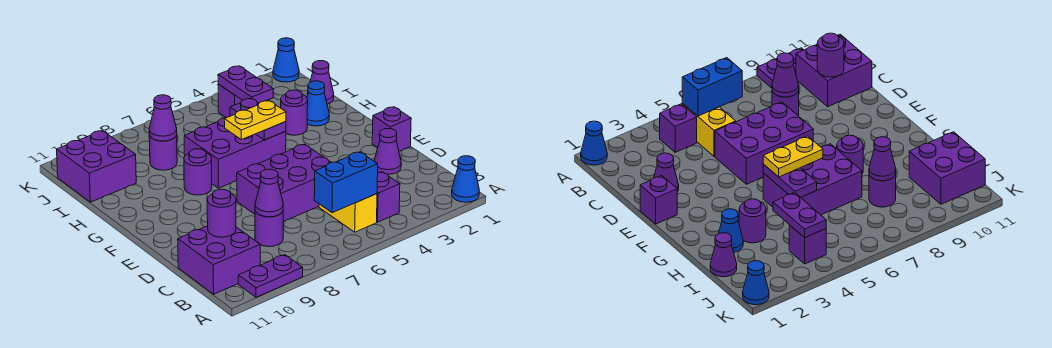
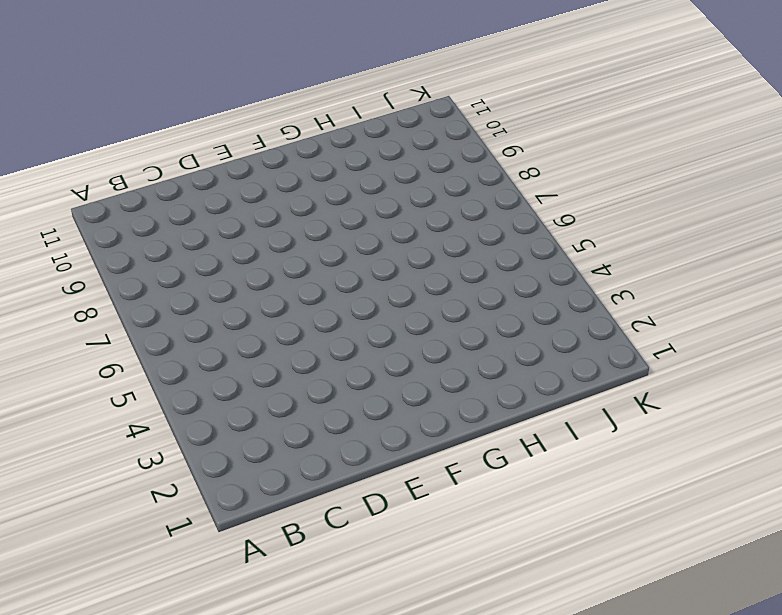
none -> blue 1x1 cone [452,156,479,202]
none -> purple 1x2 plate [238,255,303,297]
none -> purple 1x1 brick [377,172,400,222]

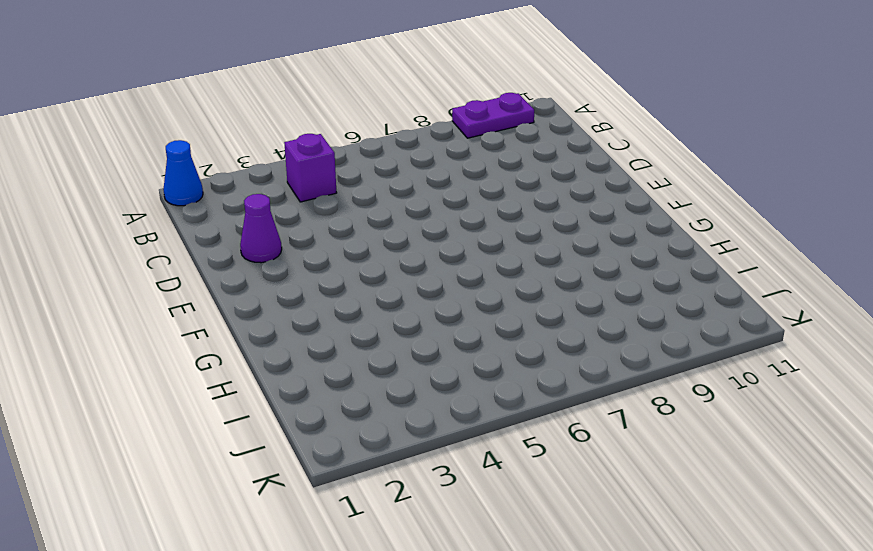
none -> yellow 1x2 brick [319,194,377,232]
none -> purple 2x2 brick [178,226,260,294]
none -> purple 1x1 round brick [255,211,283,247]

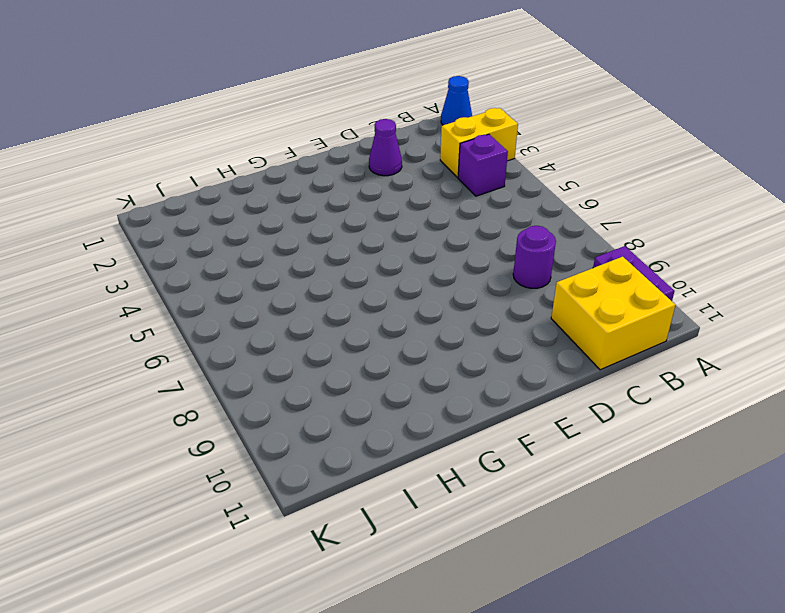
yellow 1x2 brick [440,108,518,177] -> yellow 1x2 brick moved to [319,194,377,232]
yellow 2x2 brick [551,257,675,370] -> purple 2x2 brick [178,226,260,294]
none -> purple 2x3 brick [237,144,331,222]
none -> purple 1x1 brick [372,107,411,151]
none -> purple 2x3 brick [184,118,286,188]

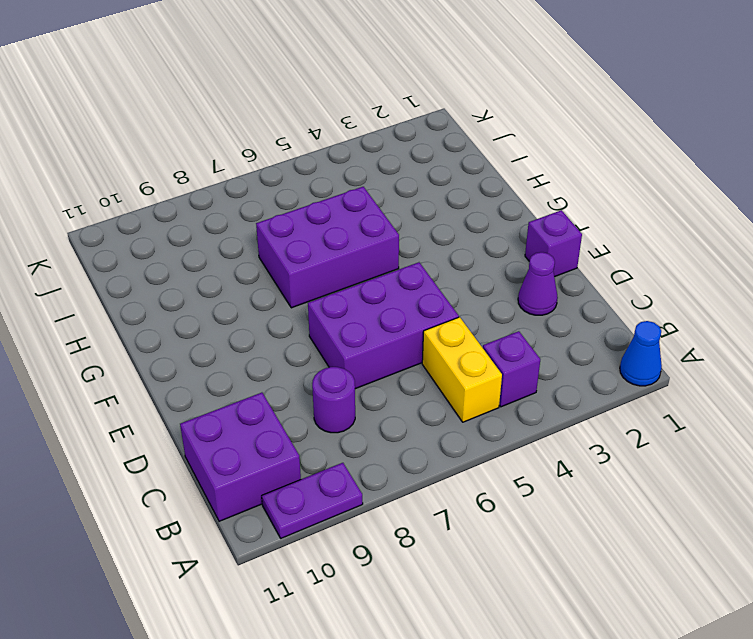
none -> purple 1x1 round brick [184,149,212,195]
none -> blue 1x1 cone [307,81,329,126]
none -> purple 1x1 round brick [281,90,308,135]

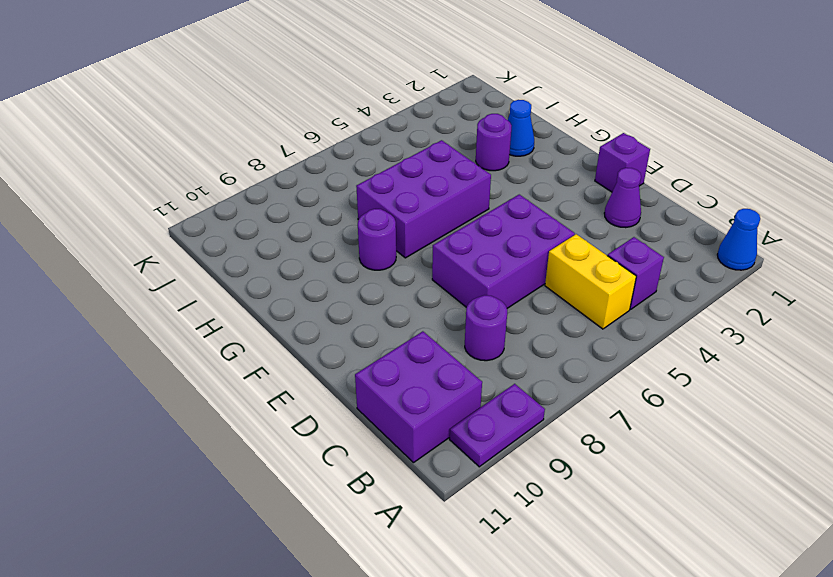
none -> purple 1x1 cone [307,61,334,104]
none -> purple 1x1 round brick [149,135,177,170]
none -> purple 2x2 brick [57,131,136,202]

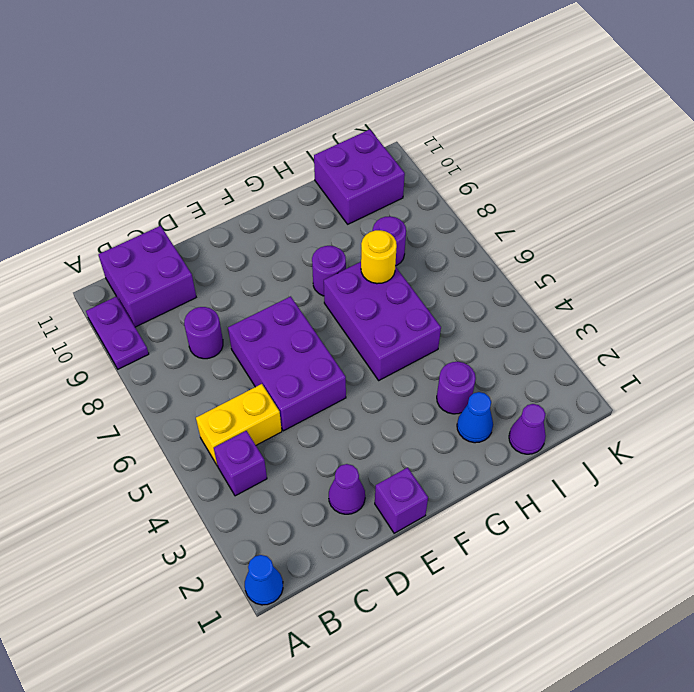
yellow 1x1 round brick [361,230,397,284] -> none
none -> purple 1x1 brick [218,84,242,118]
none -> blue 1x1 cone [273,38,299,82]
none -> blue 1x2 brick [314,152,378,213]

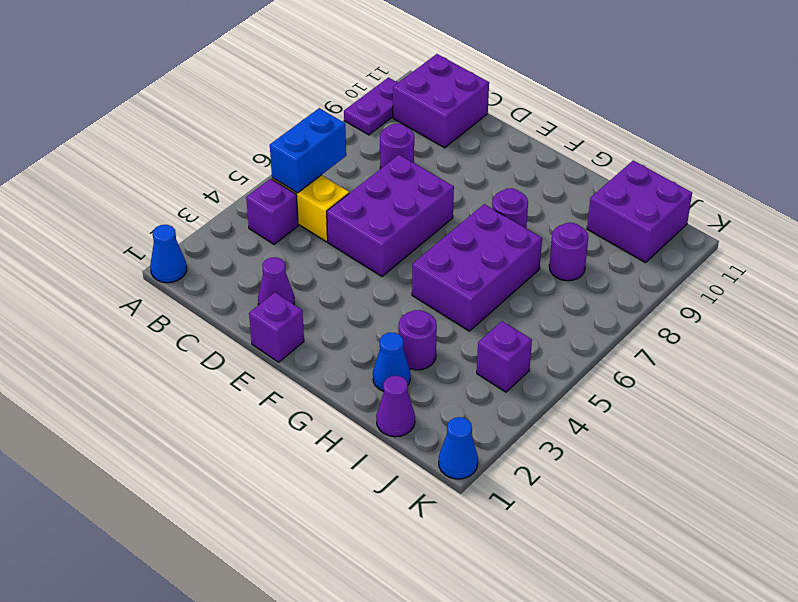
none -> purple 1x1 cone [255,169,283,217]
none -> purple 1x1 round brick [207,189,236,237]
none -> purple 1x2 plate [230,98,286,140]

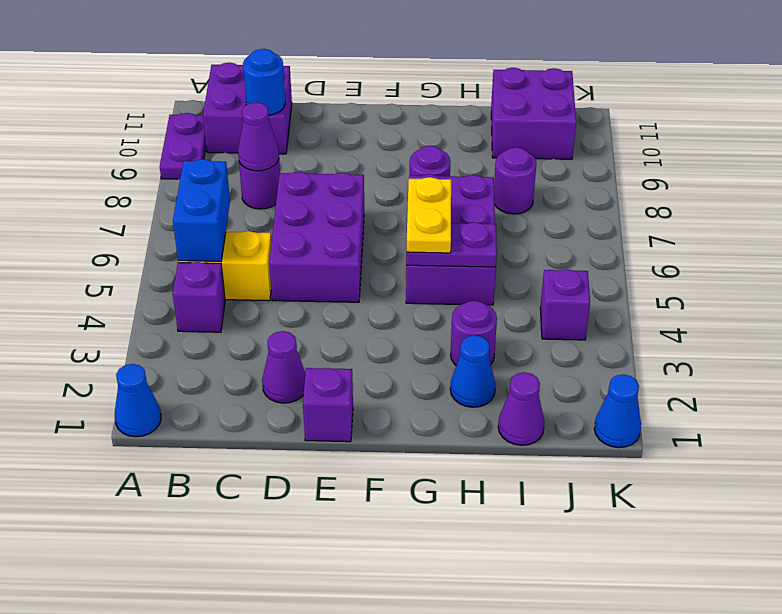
blue 1x1 round brick [243,49,285,115] -> purple 1x1 round brick [207,189,236,237]
none -> purple 1x2 plate [218,66,273,103]
none -> purple 1x1 cone [149,95,177,141]

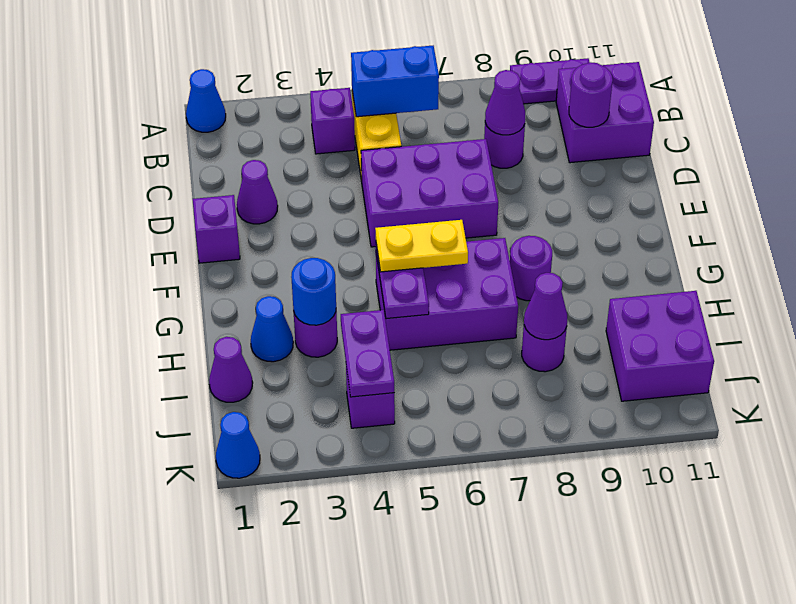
blue 1x1 round brick [291,258,336,325] -> none

